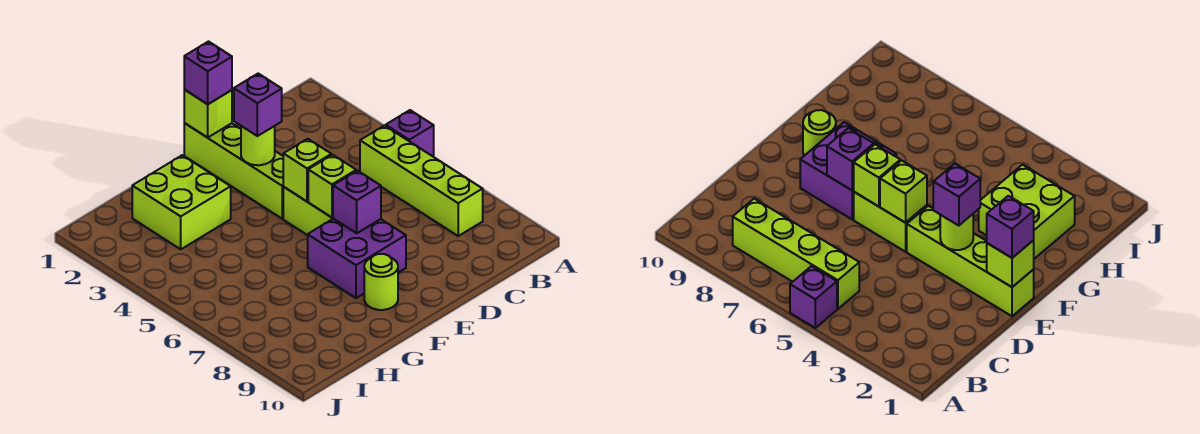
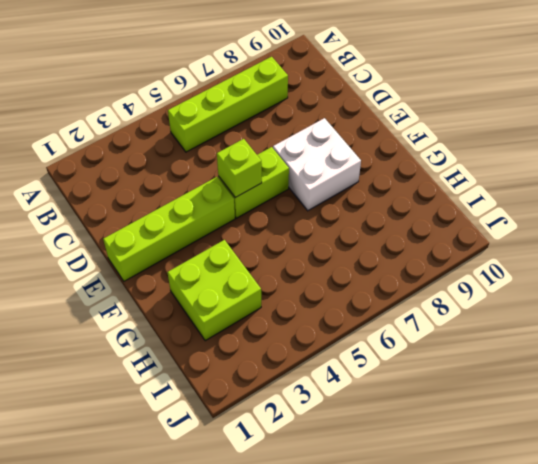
white 2x2 brick [273,118,361,211] -> purple 2x2 brick [308,219,406,298]
none -> purple 1x1 brick [386,110,434,157]
none -> lime 1x1 round brick [364,254,398,310]
none -> lime 1x1 brick [184,90,232,138]

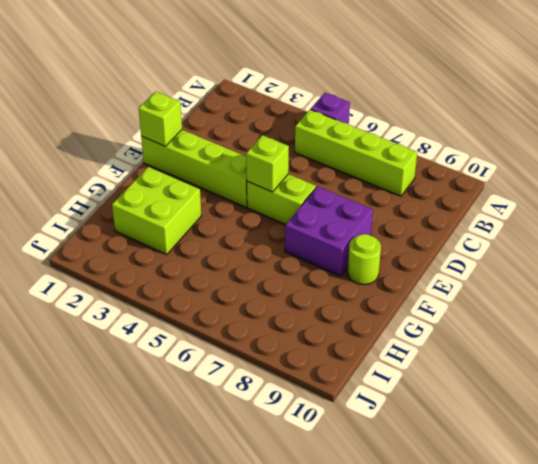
none -> lime 1x1 round brick [241,126,275,165]
none -> lime 1x1 brick [308,155,356,217]
none -> purple 1x1 brick [333,171,381,233]

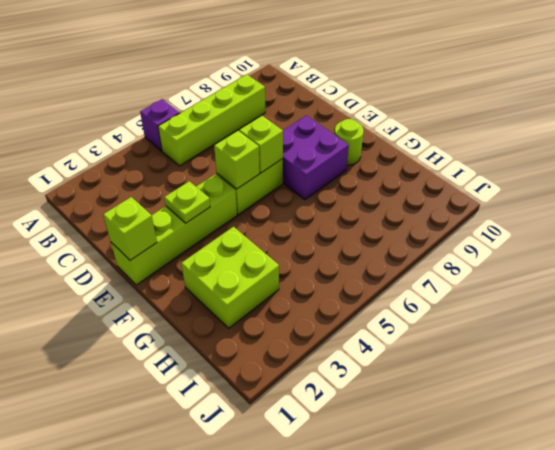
lime 1x1 plate [164,181,210,223] -> lime 1x1 round brick [241,126,275,165]
none -> purple 1x1 brick [333,171,381,233]
none -> purple 1x1 brick [184,42,232,104]
none -> purple 1x1 brick [234,74,282,136]

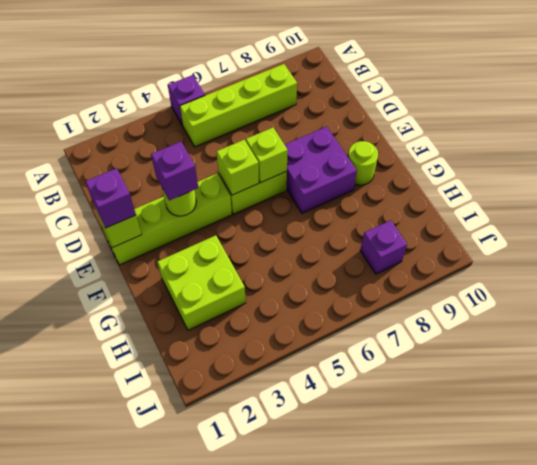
purple 1x1 brick [360,220,407,274] -> purple 1x1 brick moved to [333,171,381,233]

